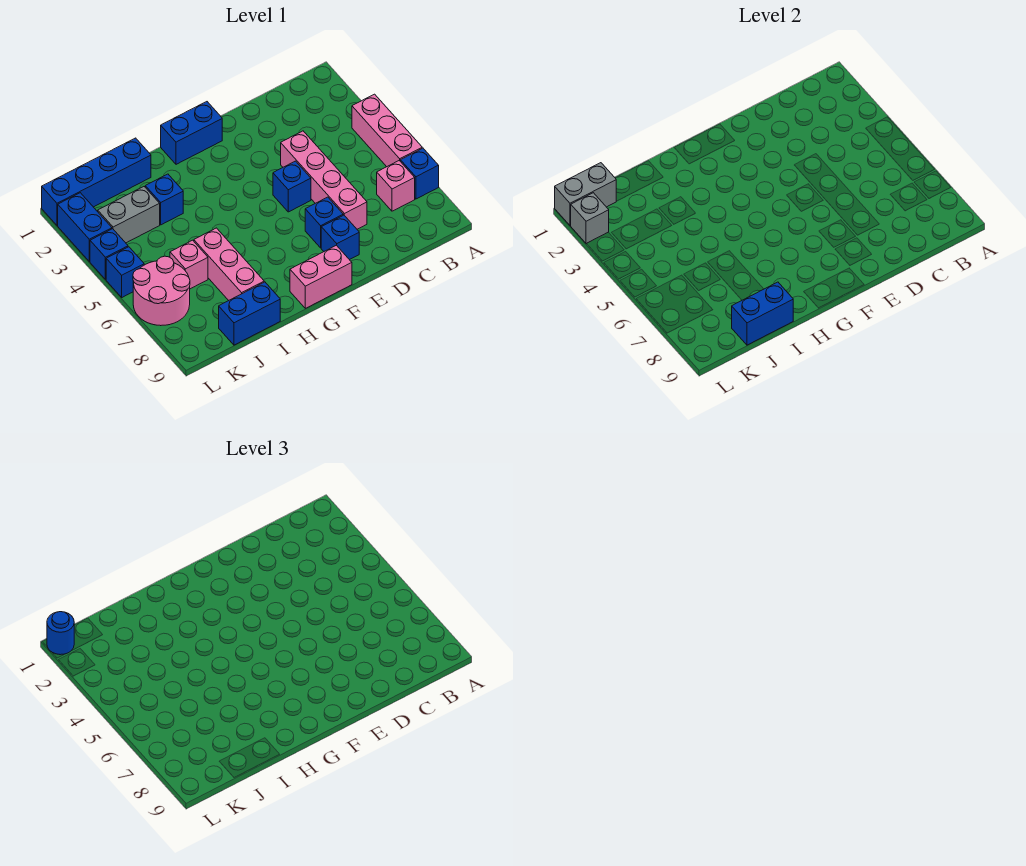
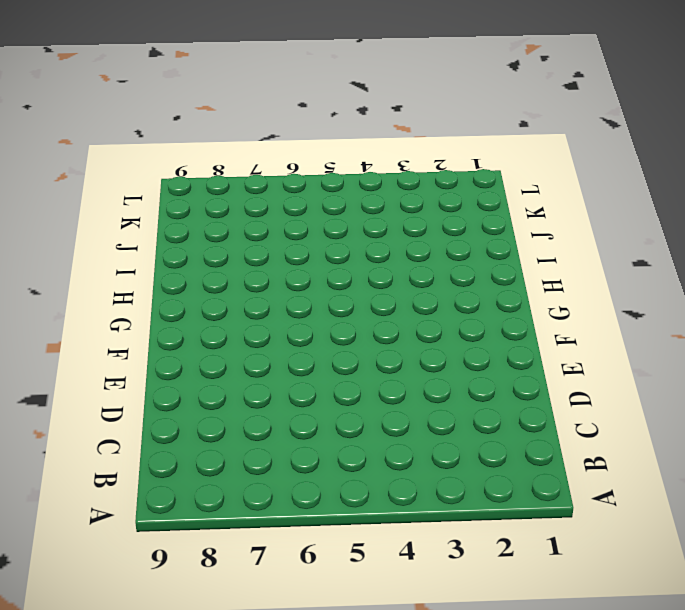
none -> pink 1x3 brick [352,94,422,167]
none -> blue 1x1 brick [400,148,439,199]
none -> pink 1x1 brick [377,161,415,211]

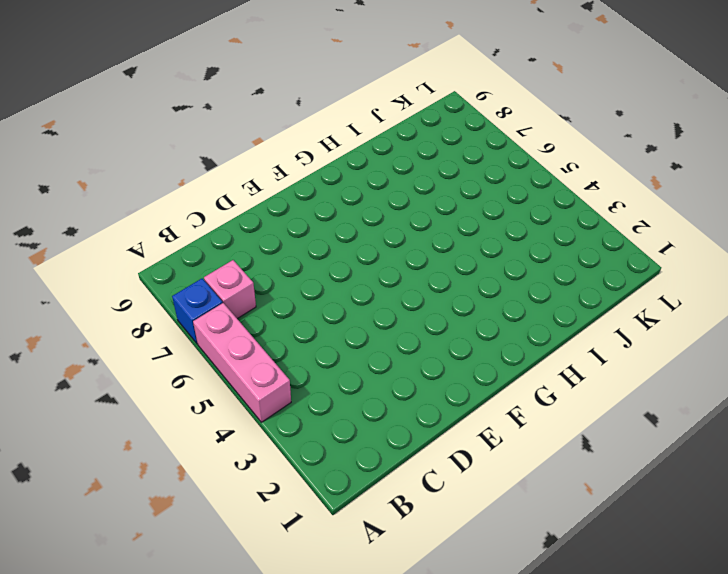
none -> pink 1x4 brick [281,131,367,229]
none -> blue 1x1 brick [273,161,311,212]
none -> blue 1x1 brick [305,197,343,248]

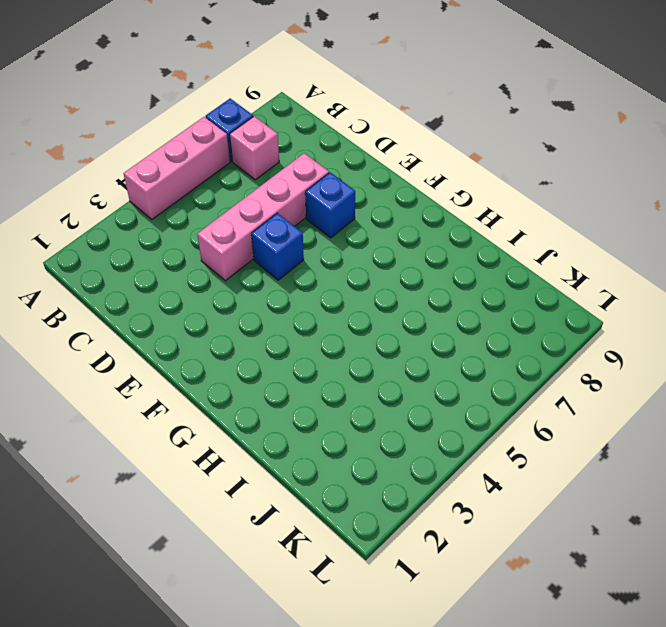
none -> blue 1x1 brick [321,215,359,260]
none -> blue 1x2 brick [161,102,222,164]
none -> pink 1x2 brick [290,245,352,308]

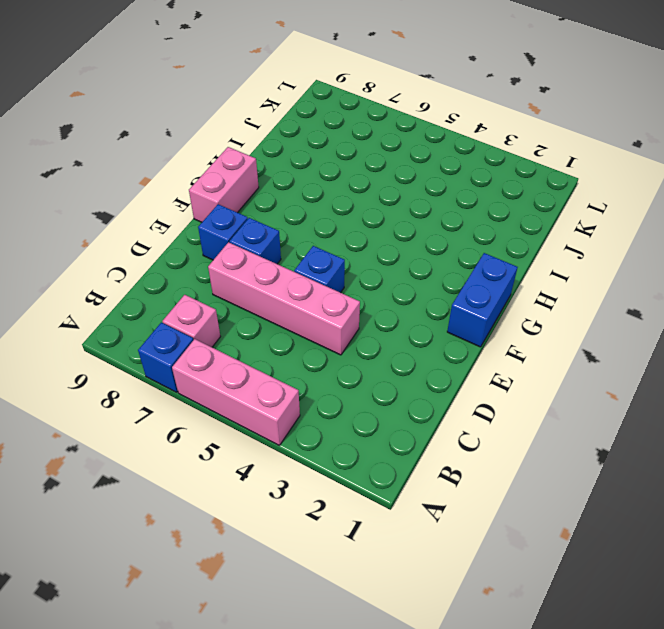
none -> blue 1x4 brick [42,138,151,226]
none -> blue 1x1 brick [145,174,183,225]
none -> pink 1x3 brick [194,228,264,301]

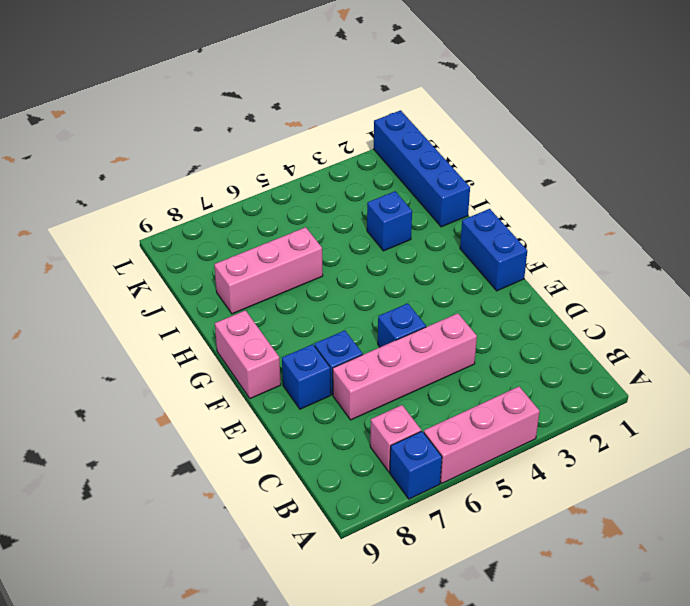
none -> blue 1x2 brick [219,282,280,345]
none -> grey 1x2 brick [98,187,160,243]
none -> pink 1x1 brick [170,240,208,289]

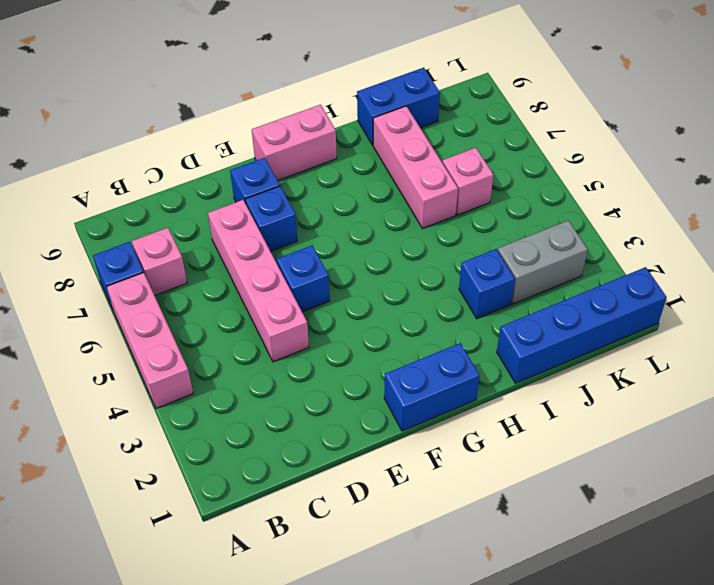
none -> pink 2x2 round brick [133,256,190,326]
none -> blue 1x2 brick [58,193,112,262]
none -> blue 1x1 brick [90,229,128,280]

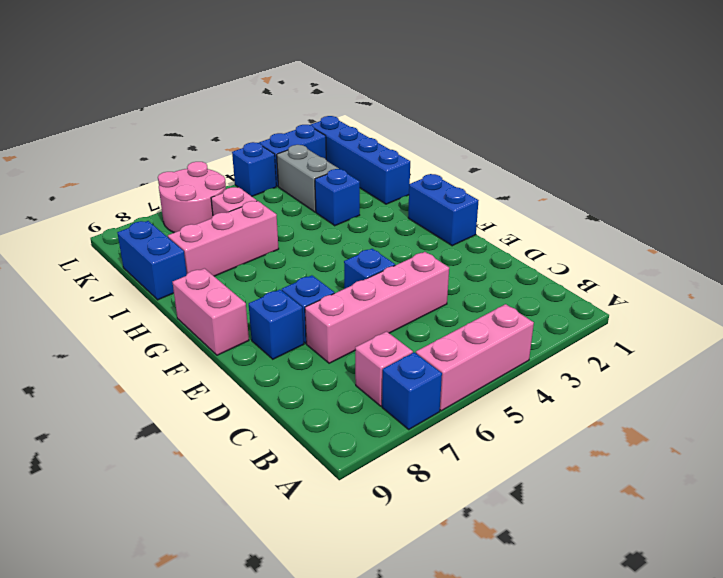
none -> blue 1x1 brick [106,247,144,297]
none -> blue 1x2 brick [732,282,793,345]
none -> grey 1x2 brick [555,163,616,226]

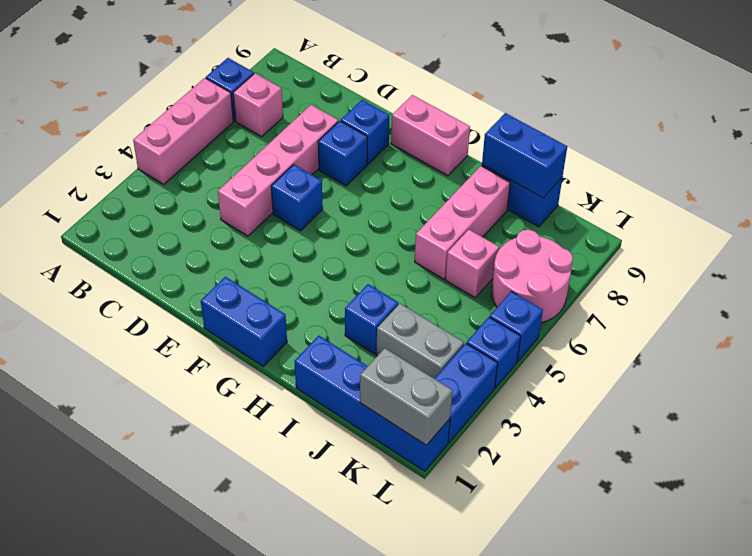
none -> grey 1x1 brick [571,193,609,244]
none -> blue 1x1 round brick [47,612,74,655]

